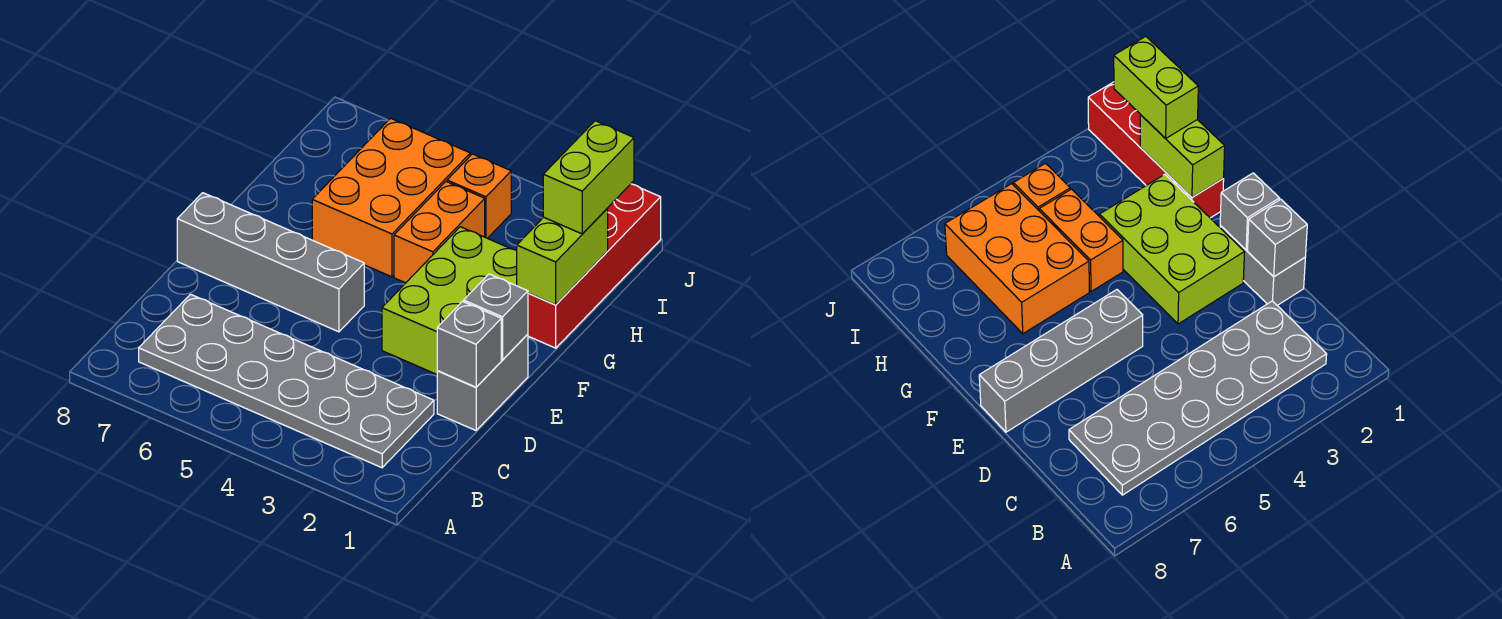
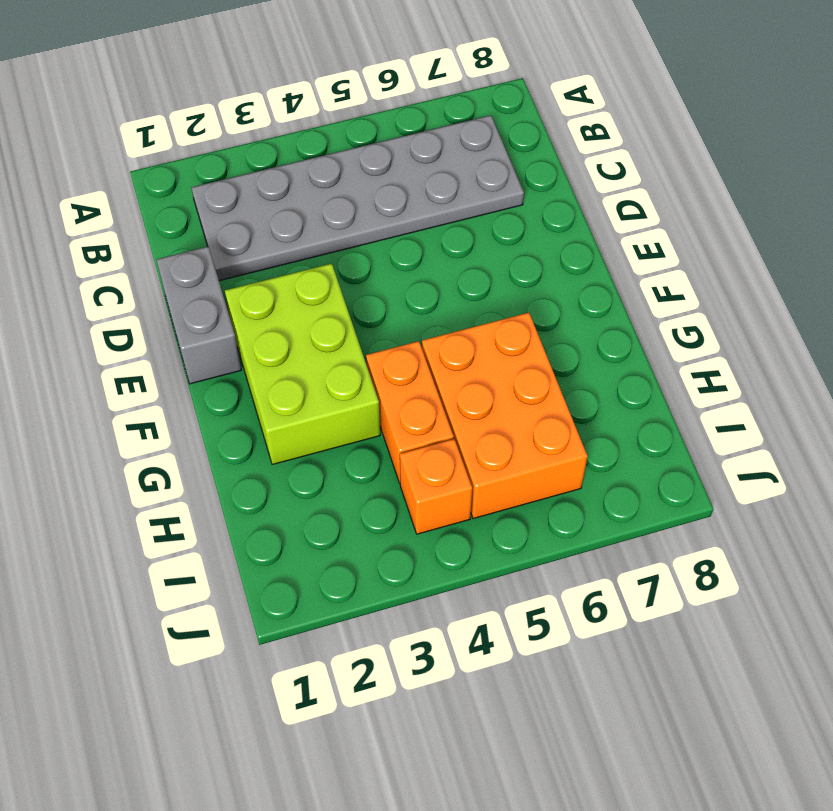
none -> grey 1x4 brick [177,193,364,332]
none -> red 1x4 brick [528,184,661,348]
none -> grey 1x1 brick [437,302,501,387]

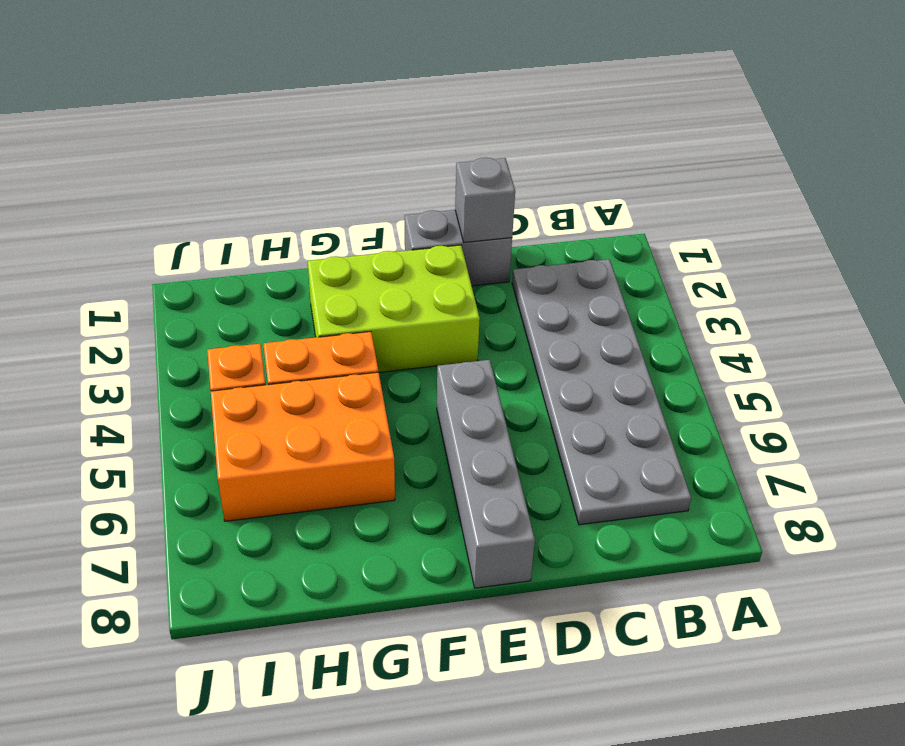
none -> red 1x4 brick [528,184,661,348]
none -> grey 1x1 brick [464,274,528,360]
none -> lime 1x2 brick [517,209,608,305]

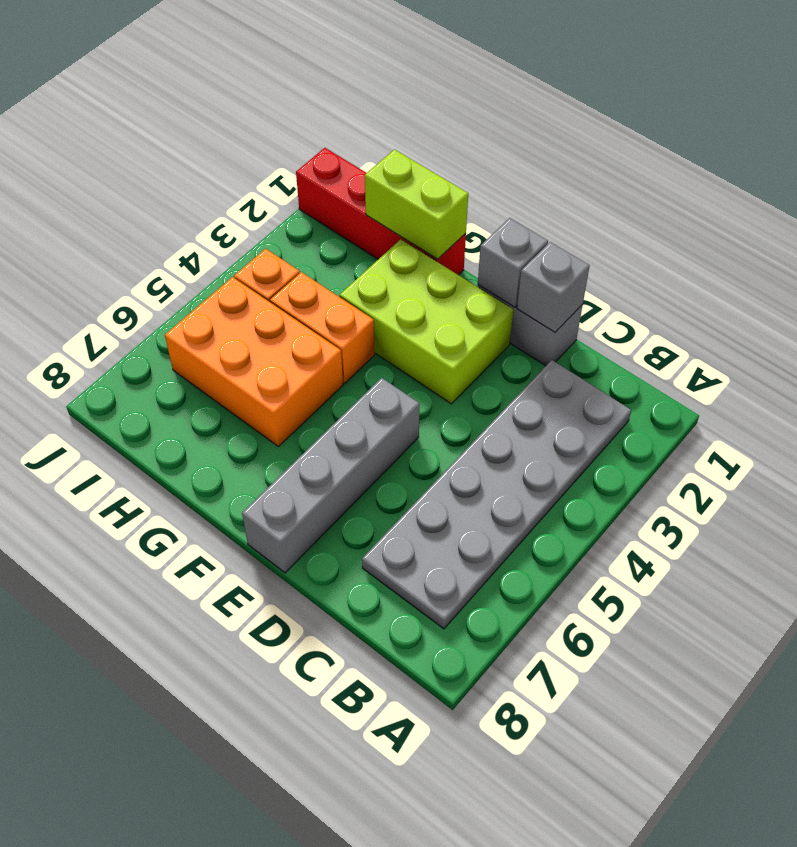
none -> lime 1x2 brick [543,121,634,234]

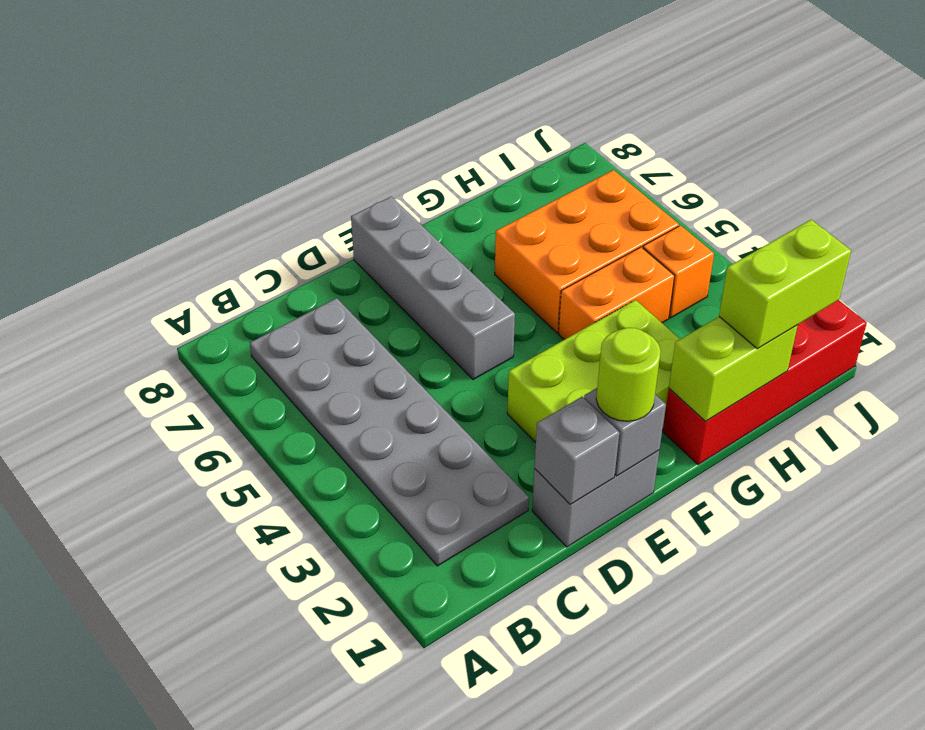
lime 1x1 round brick [596,328,661,421] -> none

